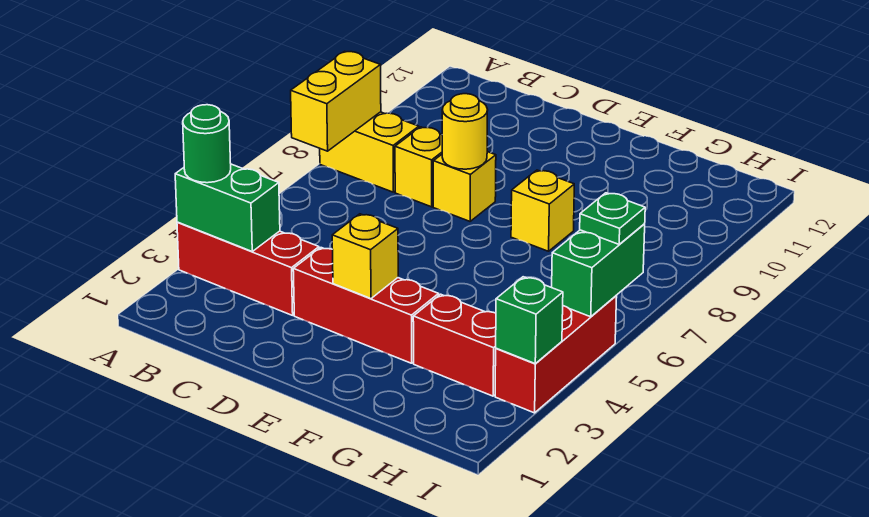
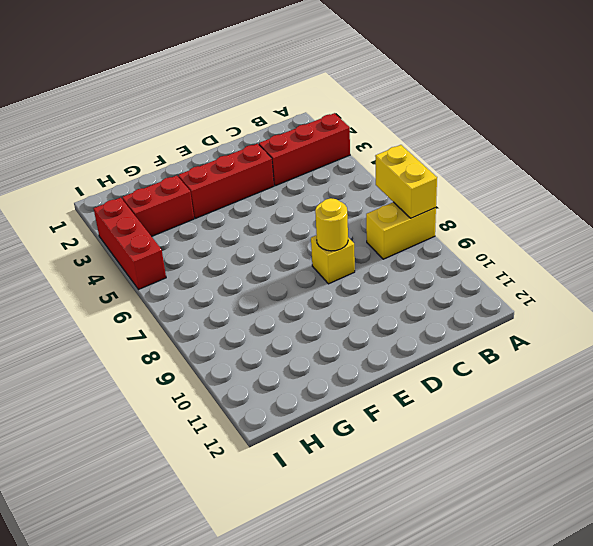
none -> yellow 1x1 brick [395,127,442,207]
none -> yellow 1x1 brick [511,170,574,251]
none -> green 1x2 brick [175,164,280,251]

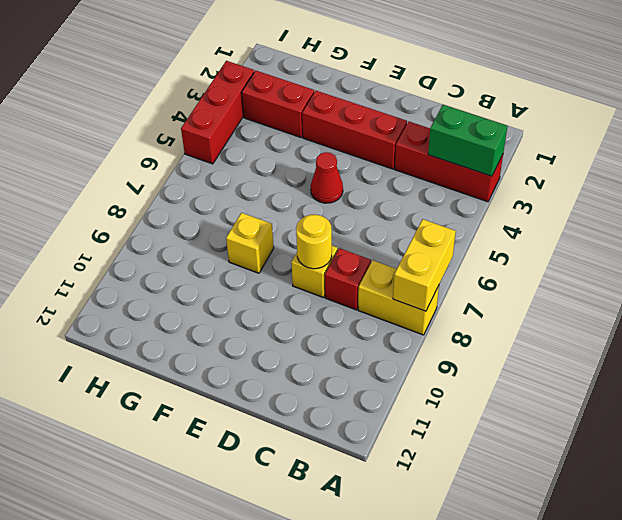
red 1x1 brick [325,248,371,310] -> yellow 1x1 brick [395,127,442,207]
red 1x1 cone [311,152,343,203] -> none
none -> yellow 1x1 brick [332,214,398,299]
none -> green 1x1 brick [496,277,563,363]
none -> green 1x2 brick [552,224,645,317]

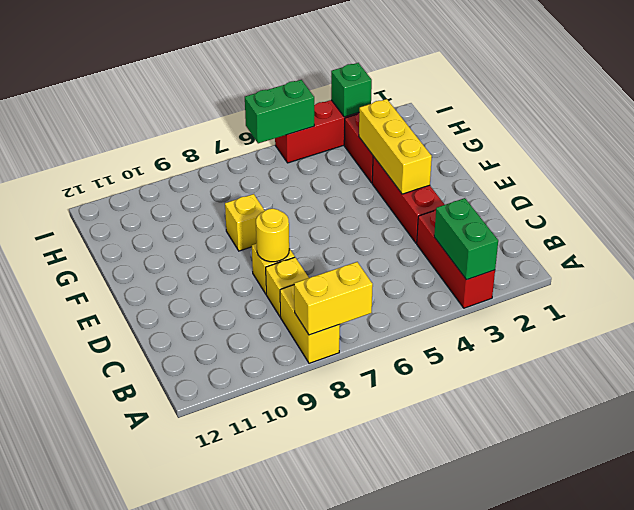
yellow 1x3 brick [359,99,432,194] -> yellow 1x1 brick [332,214,398,299]
none -> green 1x1 round brick [183,105,231,183]
none -> green 1x1 plate [580,193,645,244]

